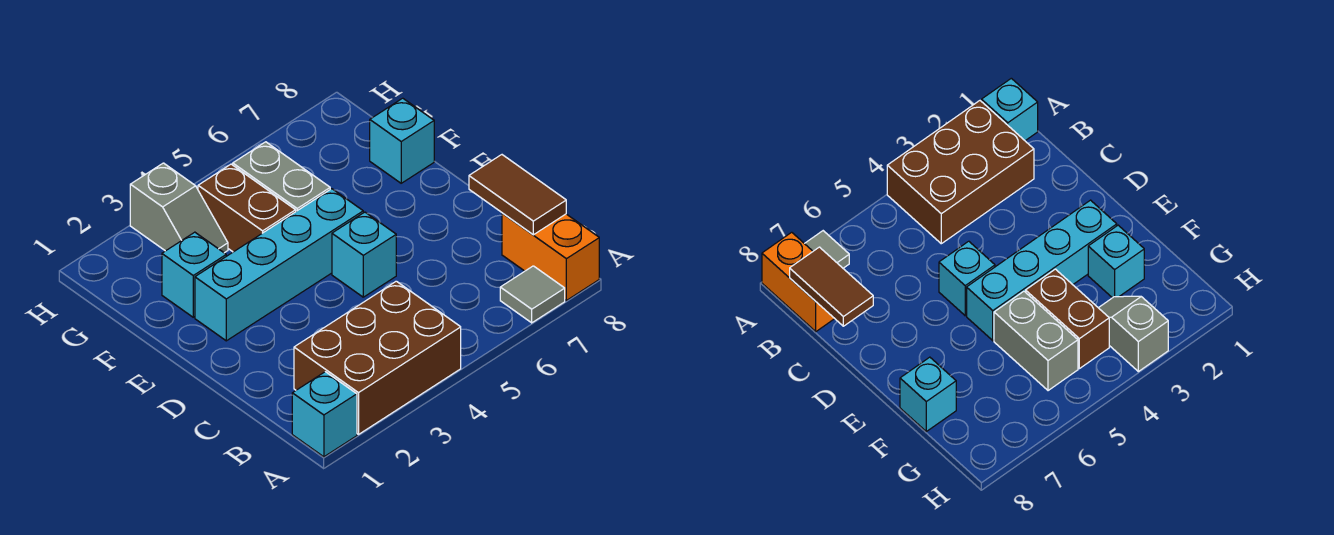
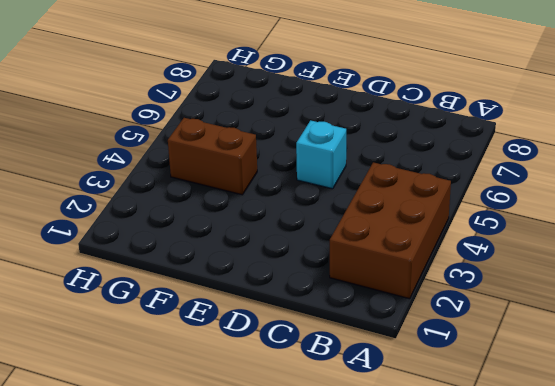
none -> cyan 1x1 brick [292,372,357,457]
none -> grey 1x1 tile [500,266,565,323]
none -> orange 1x2 brick [502,213,599,300]

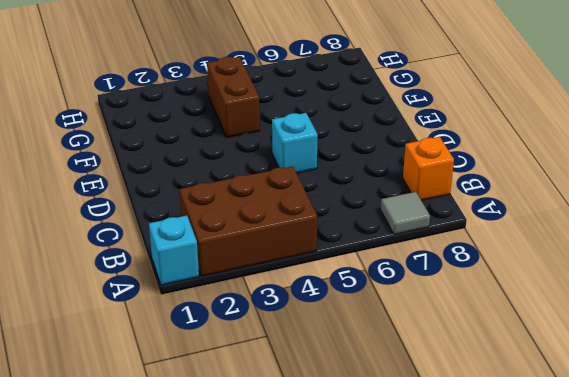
orange 1x1 brick [403,137,454,200] -> orange 1x2 brick [502,213,599,300]
none -> cyan 1x4 brick [195,189,363,341]
none -> cyan 1x1 brick [162,232,226,317]
none -> grey 1x2 brick [233,142,330,211]

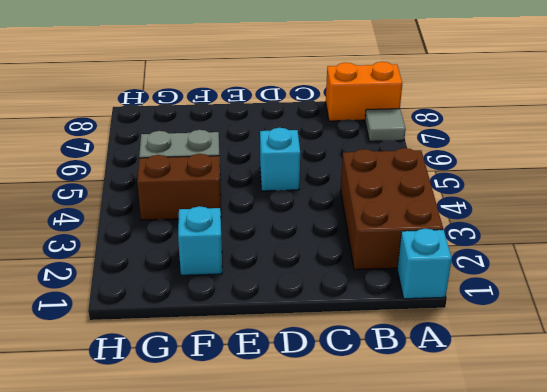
none -> cyan 1x4 brick [195,189,363,341]
none -> cyan 1x1 brick [370,98,434,183]
none -> grey 1x2 slope [130,163,228,253]

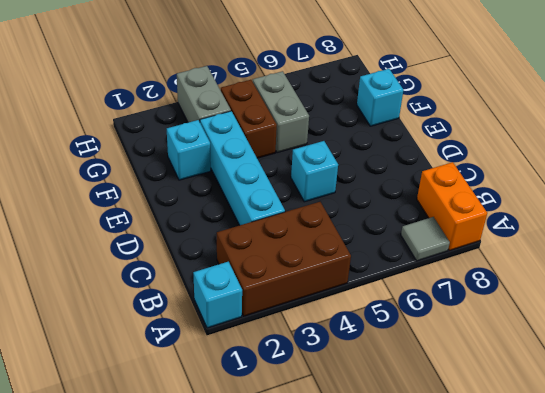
cyan 1x4 brick [200,111,285,225] -> cyan 1x4 brick turned to [195,189,363,341]
grey 1x2 brick [177,66,231,123] -> grey 1x2 slope [130,163,228,253]
none -> brown 1x2 tile [469,155,566,235]

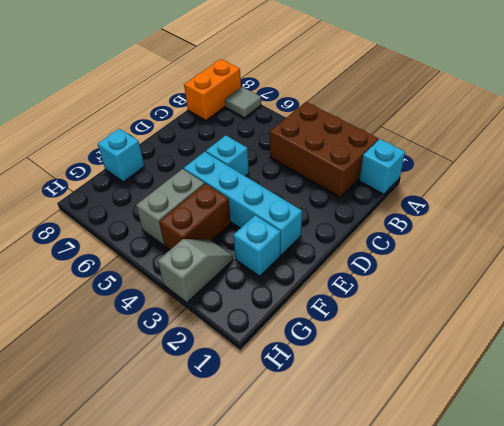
none -> brown 1x2 tile [469,155,566,235]

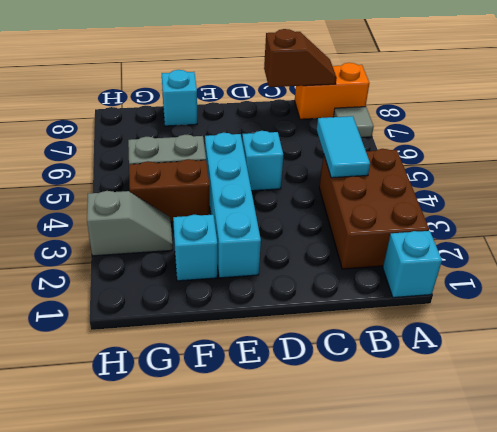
cyan 1x2 tile [317,116,370,178] -> none
brown 1x2 slope [264,29,337,87] -> brown 1x2 tile [469,155,566,235]

